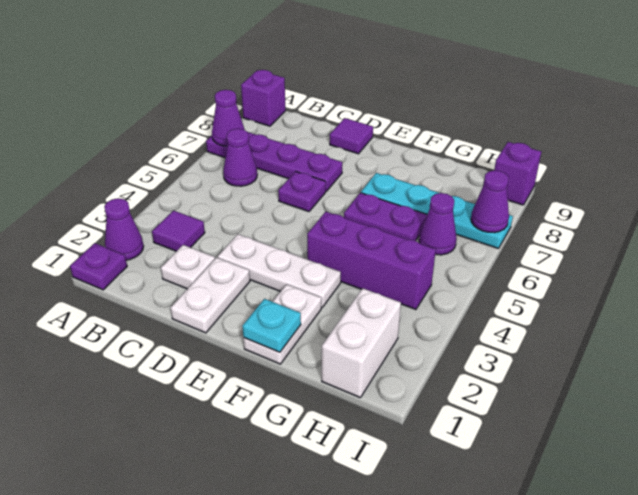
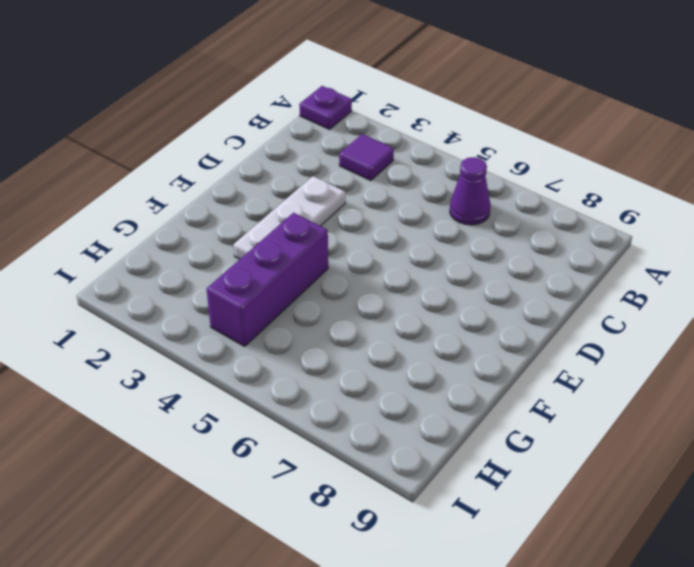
none -> purple 1x1 cone [104,198,144,260]
none -> purple 1x4 plate [206,132,342,191]
none -> purple 1x1 brick [241,70,286,126]

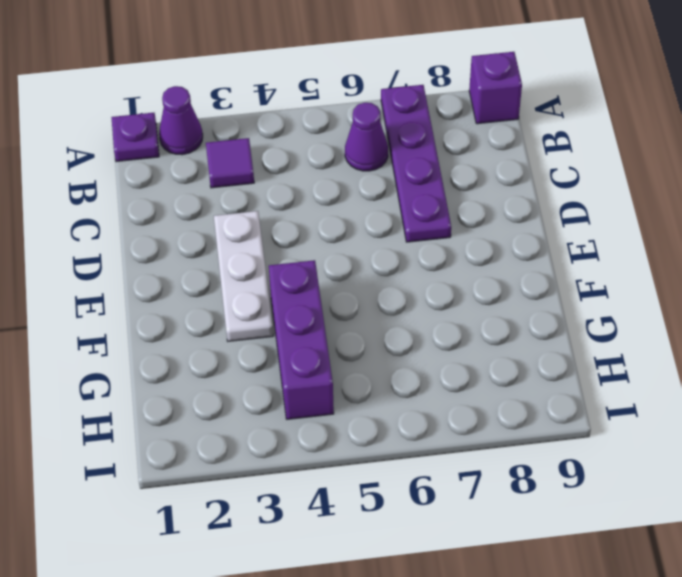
none -> white 1x1 plate [161,245,215,289]
none -> white 1x2 plate [171,258,250,333]
none -> purple 1x1 plate [278,171,326,212]

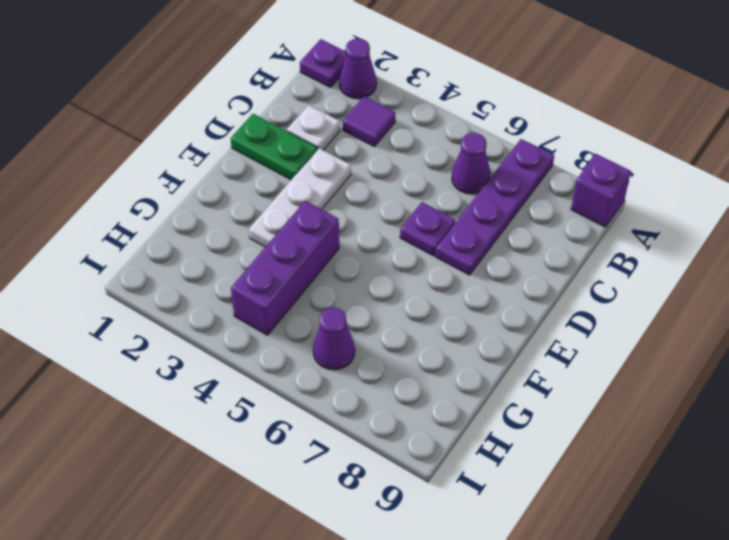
green 1x2 plate [231,114,317,180] -> white 1x2 plate [171,258,250,333]
none -> purple 1x1 tile [330,118,373,154]
none -> white 1x2 plate [243,284,321,364]
none -> purple 1x2 plate [344,193,427,241]

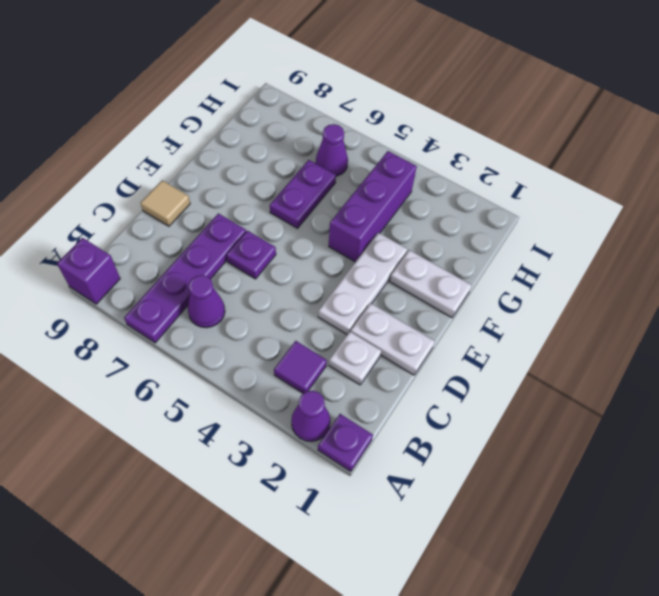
tan 1x1 tile [140,180,190,226] -> purple 1x1 tile [330,118,373,154]
none -> cyan 1x4 plate [361,173,513,248]
none -> white 1x2 brick [322,288,401,398]
none -> purple 1x1 brick [494,142,541,205]

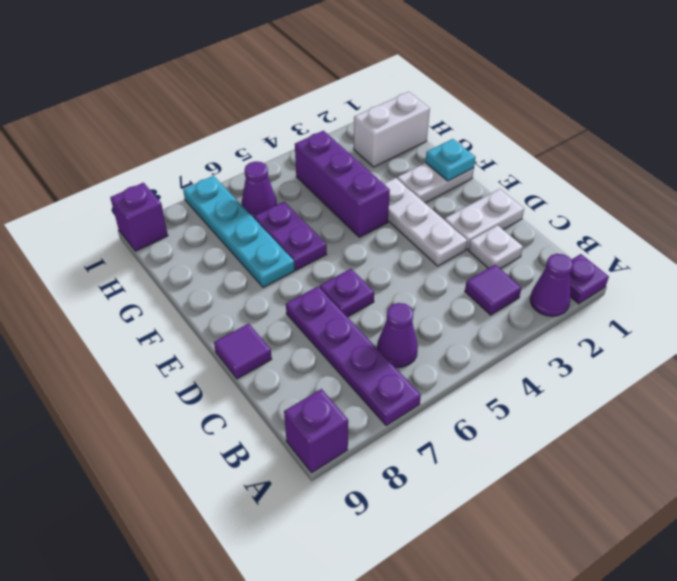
none -> purple 1x1 cone [212,90,245,146]
none -> purple 1x1 cone [471,170,509,233]

